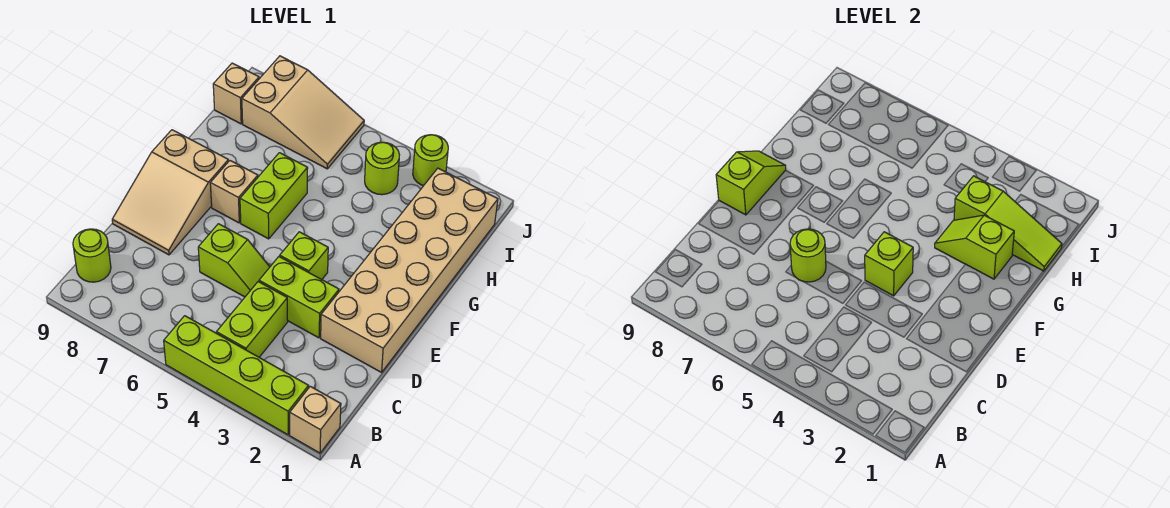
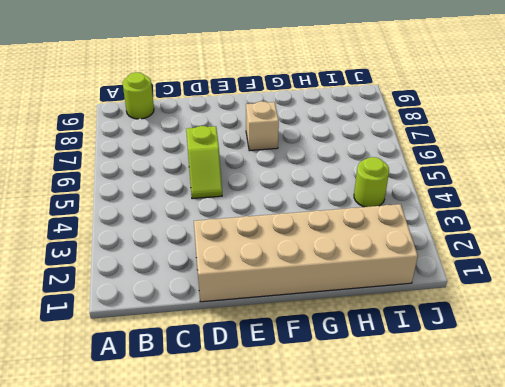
none -> tan 1x1 brick [290,386,341,453]
none -> lime 1x4 brick [164,316,309,435]
none -> lime 1x2 brick [217,282,288,357]

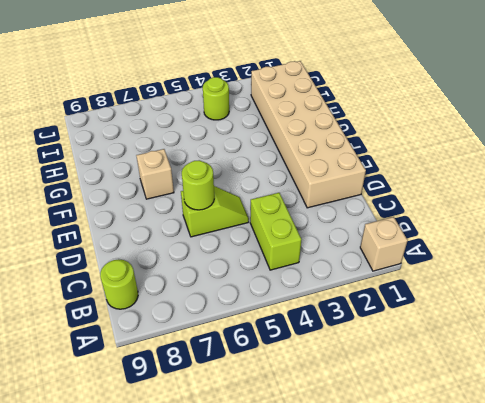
none -> lime 1x4 brick [164,316,309,435]
none -> lime 1x2 brick [259,257,339,338]
none -> tan 2x3 slope [112,130,229,255]

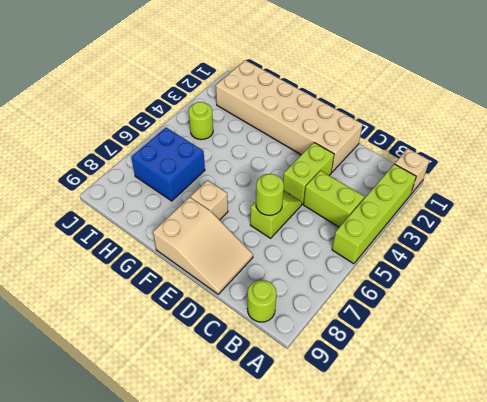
blue 2x2 brick [131,128,205,201] -> tan 2x3 slope [242,56,364,169]
none -> lime 1x1 brick [280,232,328,280]
none -> lime 1x2 brick [240,153,308,239]
none -> tan 1x1 brick [213,63,259,124]

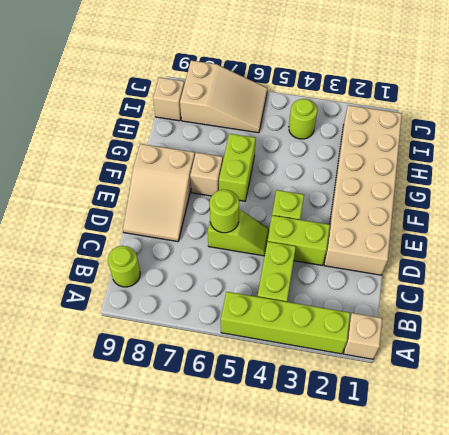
none -> lime 1x1 round brick [413,135,448,186]
none -> lime 1x1 brick [865,232,913,296]
none -> lime 1x2 slope [716,151,786,215]

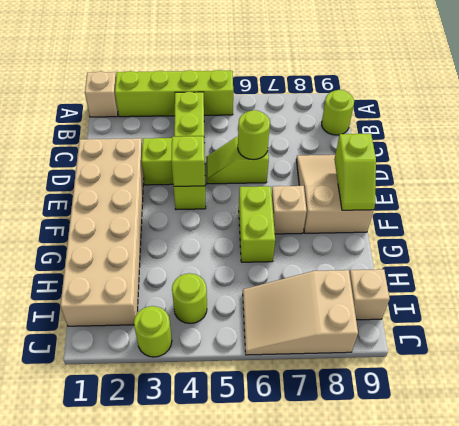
none -> lime 1x2 slope [935,215,1014,279]
none -> lime 1x3 slope [954,176,1062,271]

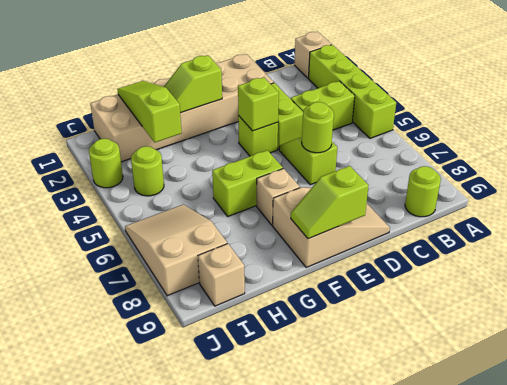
lime 1x2 slope [164,55,222,113] -> lime 1x2 slope turned to [935,215,1014,279]

